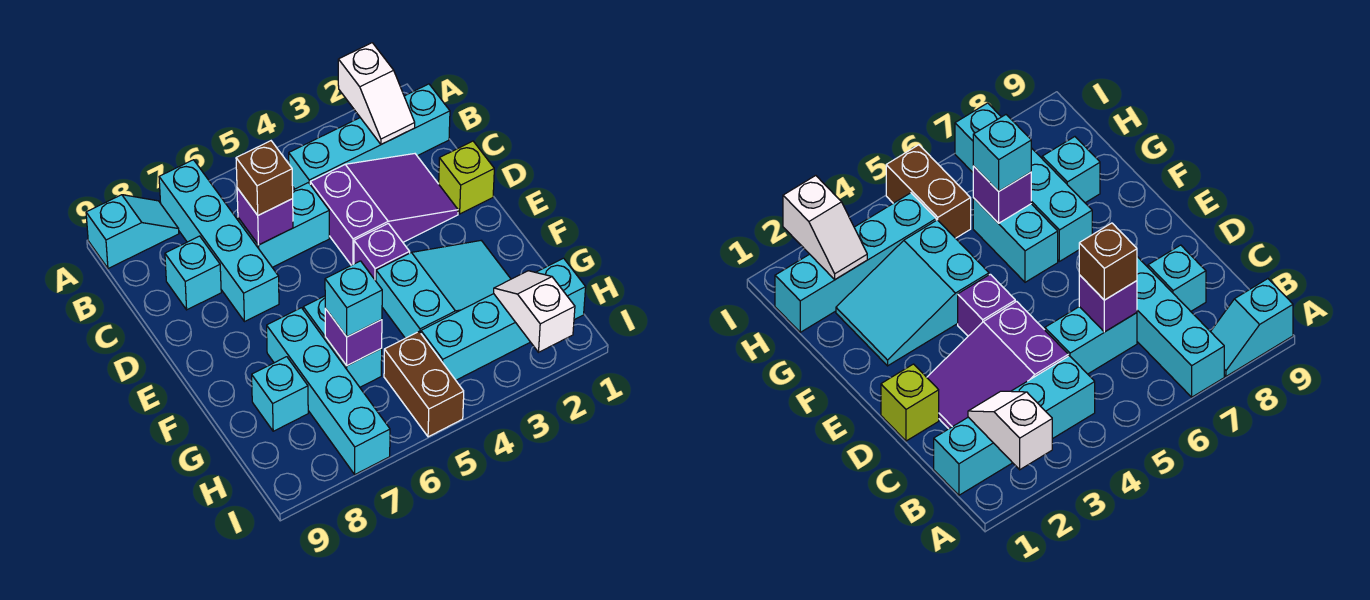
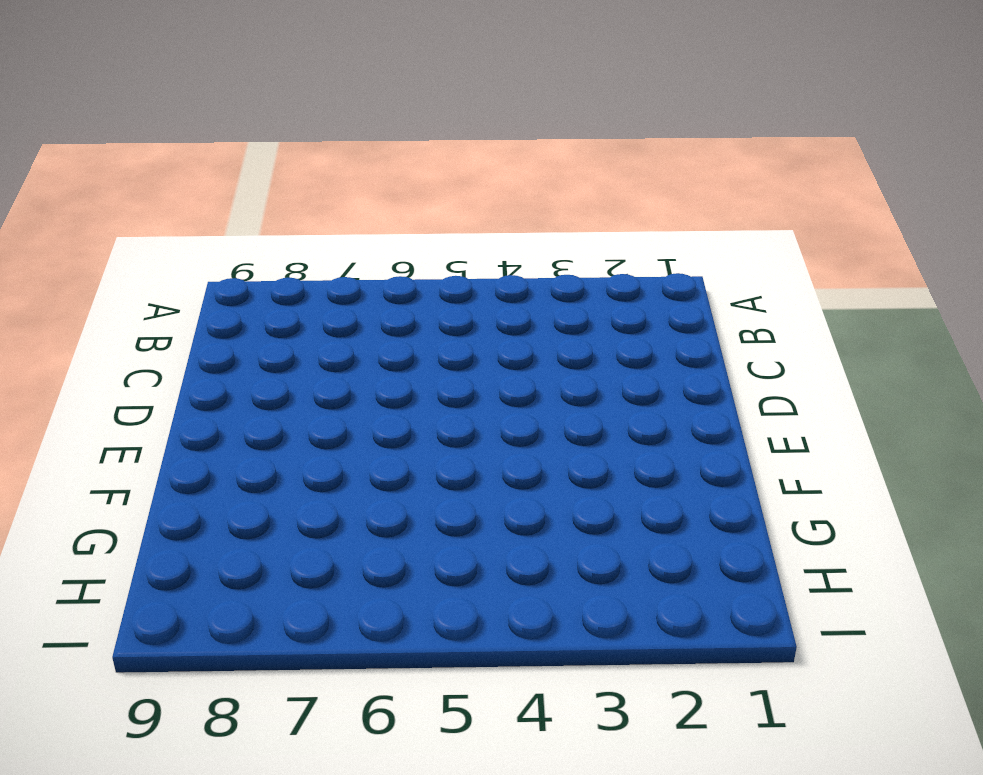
none -> cyan 1x4 brick [159,160,279,322]
none -> cyan 1x2 slope [86,195,179,269]
none -> cyan 1x4 brick [289,84,450,189]

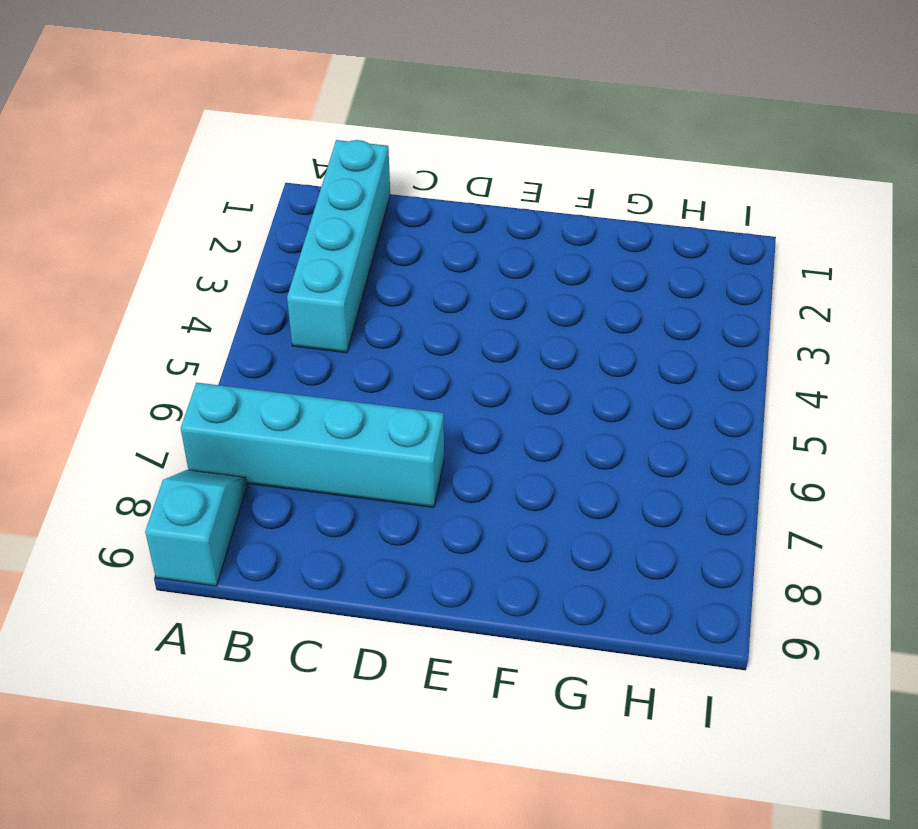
none -> purple 2x3 slope [310,154,458,265]
none -> cyan 1x2 brick [238,183,329,267]
none -> cyan 1x1 brick [165,236,221,310]

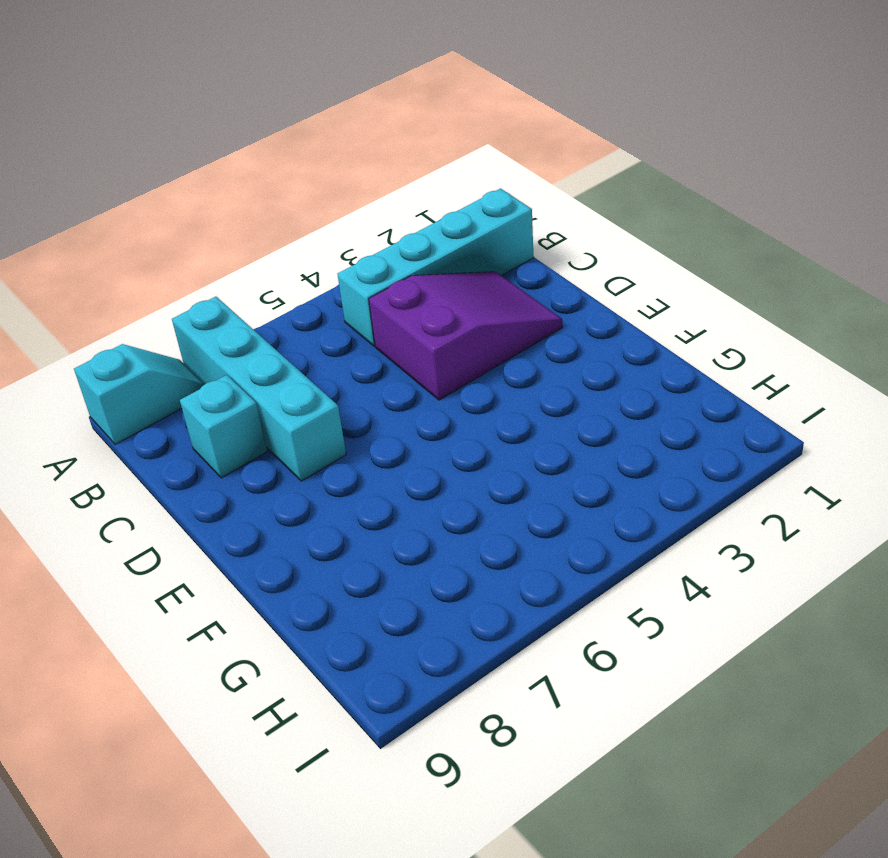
none -> cyan 1x2 brick [238,183,329,267]
none -> lime 1x1 brick [439,141,494,214]
none -> purple 1x1 brick [354,224,410,281]

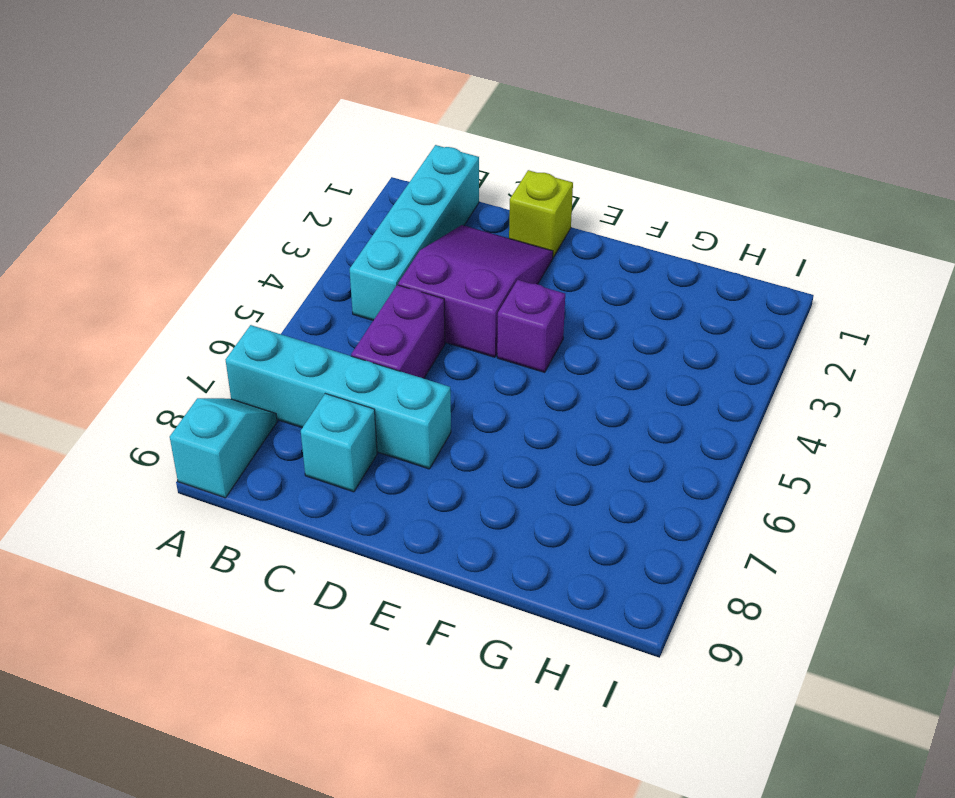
purple 1x2 brick [351,285,445,378] -> cyan 1x2 brick [238,183,329,267]
none -> cyan 2x3 slope [376,241,511,338]
none -> cyan 1x2 brick [303,296,382,387]
none -> cyan 1x4 brick [267,308,390,474]

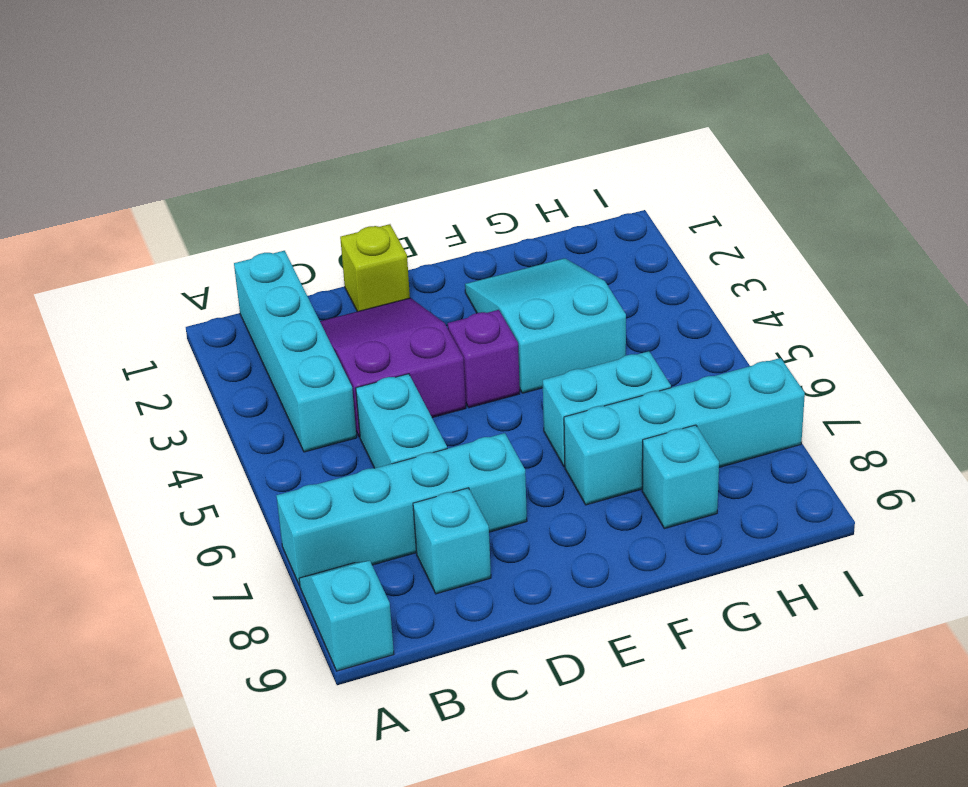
none -> cyan 1x4 brick [421,258,586,380]
none -> brown 1x2 brick [384,332,464,437]
none -> white 1x2 slope [338,43,415,144]

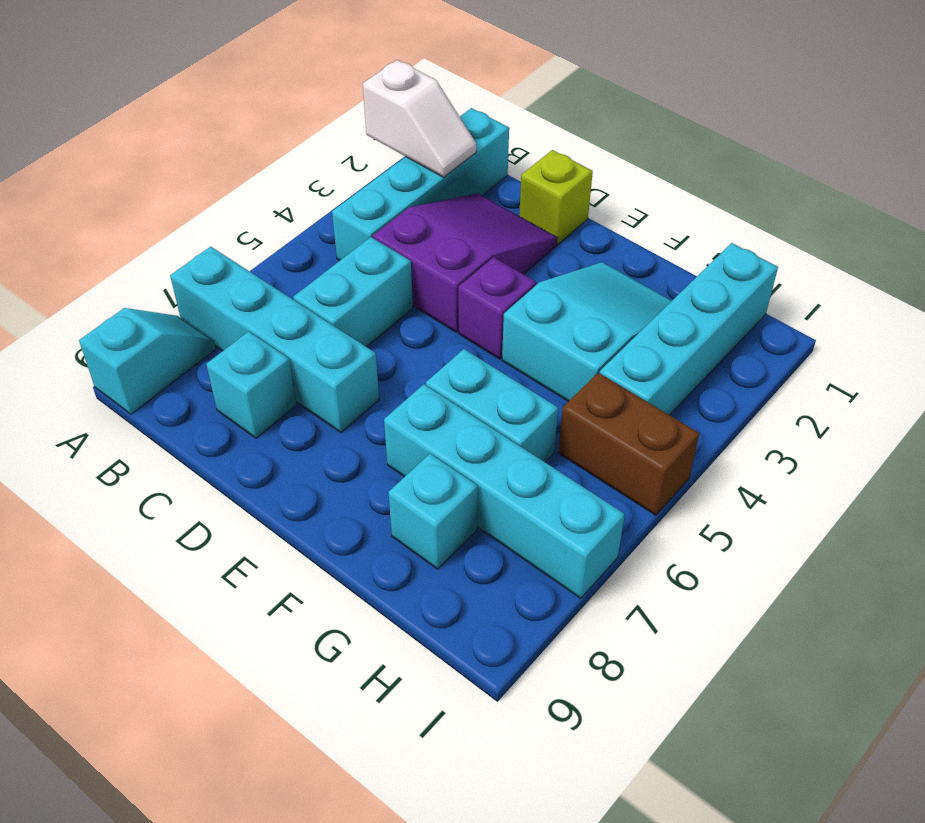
none -> purple 1x1 brick [237,188,293,245]
none -> purple 1x1 brick [325,308,382,366]
none -> white 1x2 slope [494,271,575,352]

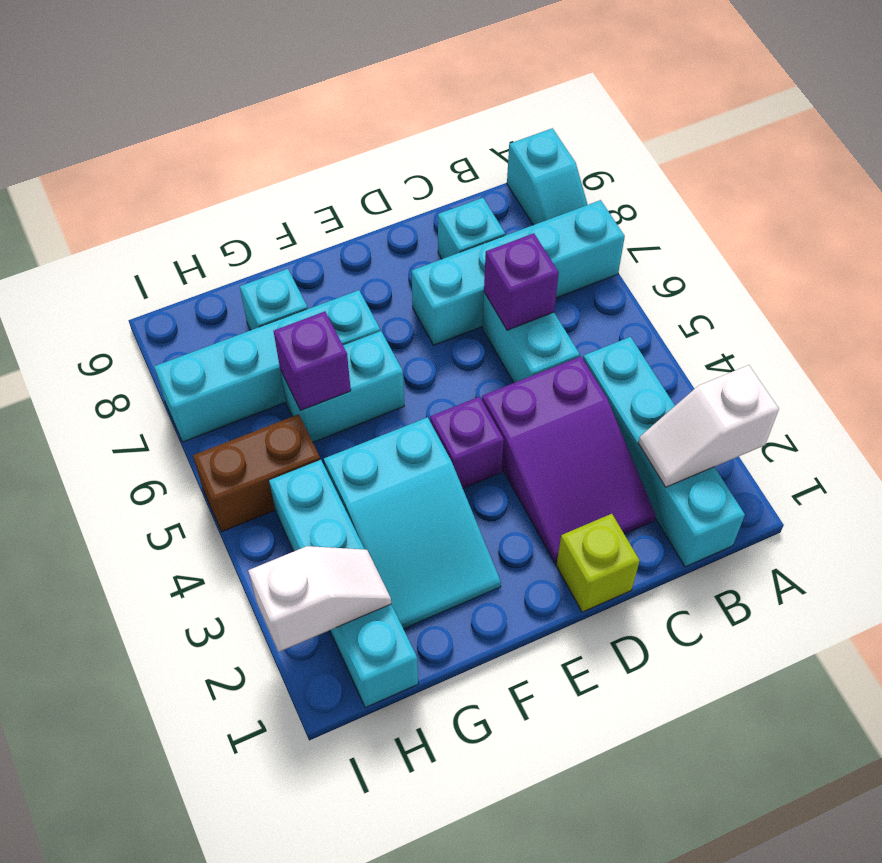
none -> brown 1x1 brick [236,141,293,215]
none -> cyan 1x1 brick [325,261,382,337]

